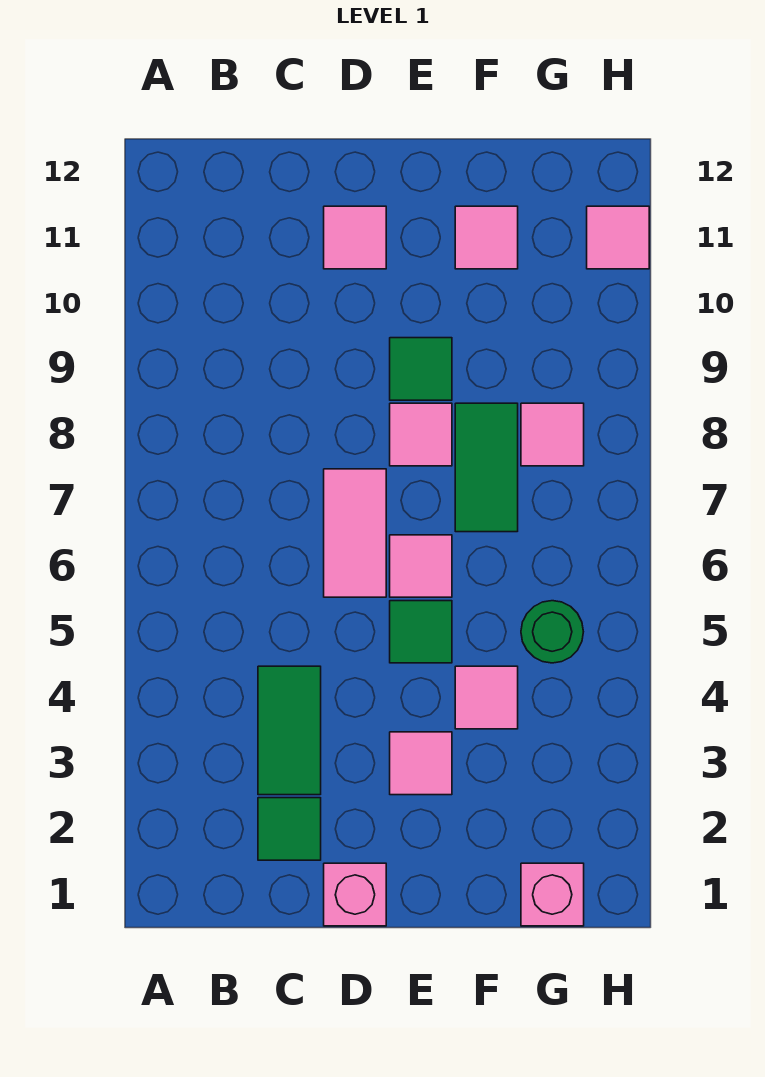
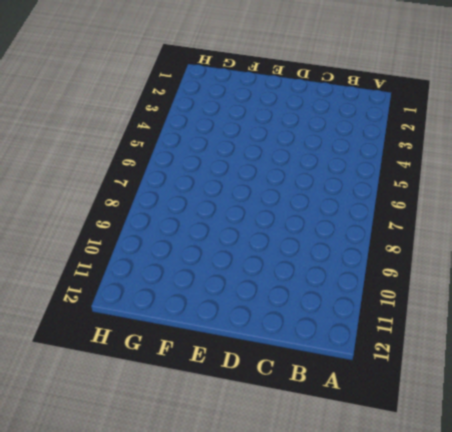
none -> green 1x1 tile [258,798,321,860]
none -> green 1x2 tile [258,666,321,795]
none -> pink 1x1 brick [324,863,386,926]

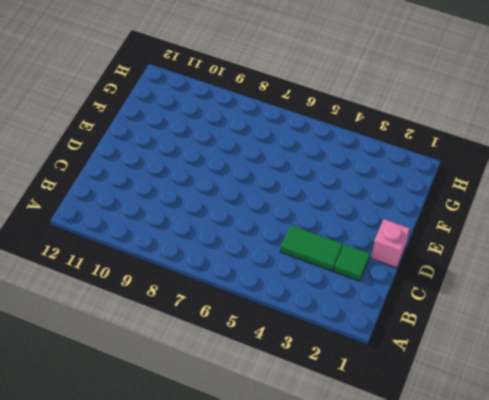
none -> pink 1x2 tile [324,469,386,597]
none -> pink 1x1 tile [324,206,386,269]
none -> pink 1x1 tile [390,732,452,795]

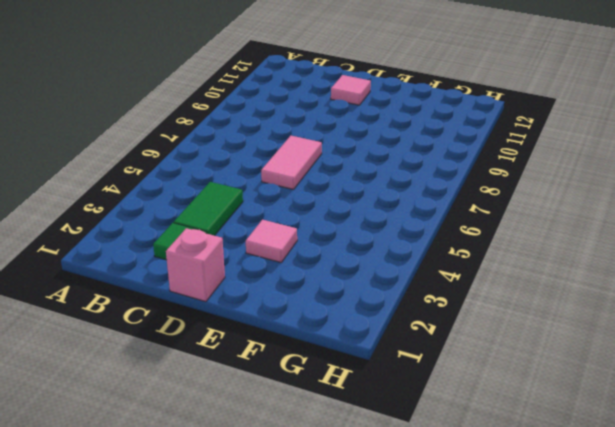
none -> green 1x1 tile [390,601,452,663]
none -> pink 1x1 tile [390,535,452,597]
none -> pink 1x1 tile [390,403,452,466]

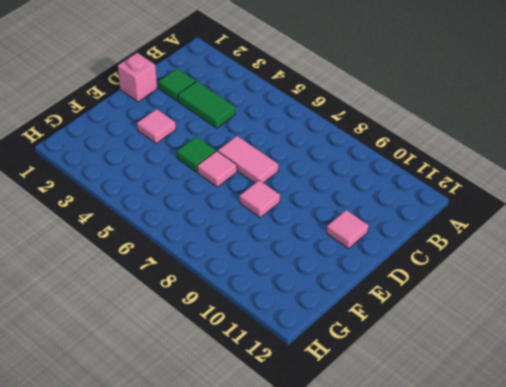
none -> green 1x1 tile [390,338,452,400]
none -> pink 1x1 tile [455,666,518,729]
none -> green 1x2 tile [455,403,518,532]

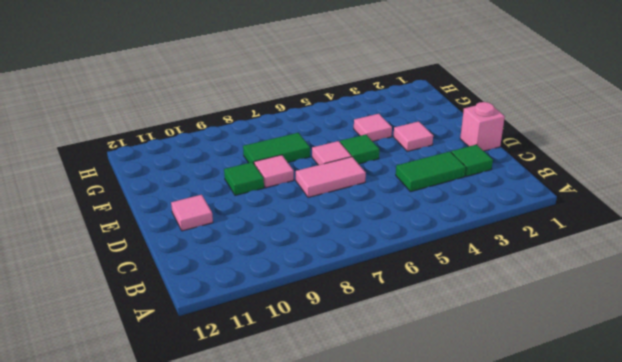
none -> pink 1x1 tile [455,206,518,269]
none -> pink 1x1 brick [521,863,584,926]
none -> green 1x1 round brick [521,601,583,663]

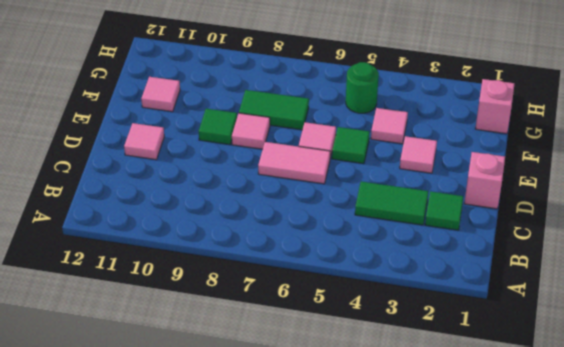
none -> pink 1x1 tile [521,403,584,466]
none -> pink 1x1 tile [587,206,649,269]

